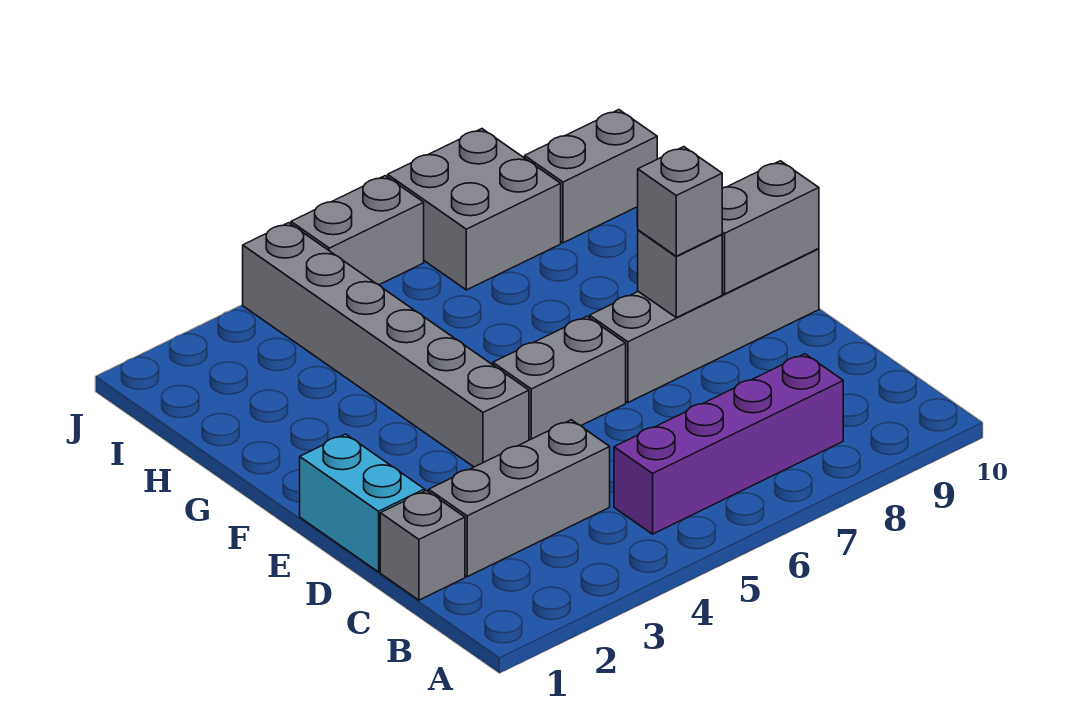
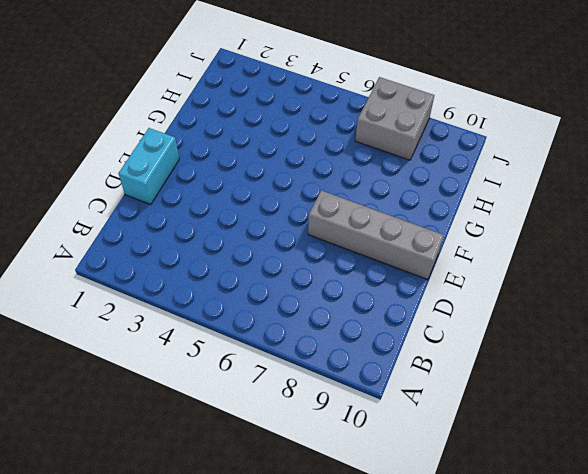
none -> purple 1x4 brick [614,354,843,534]
none -> grey 1x1 brick [380,491,465,600]
none -> grey 1x3 brick [429,420,610,577]

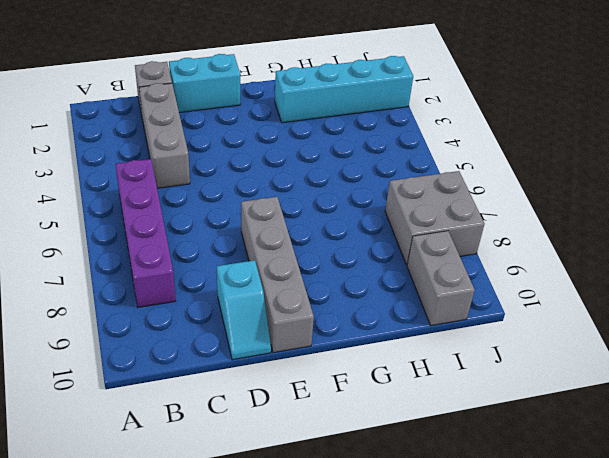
cyan 1x2 slope [217,260,271,360] -> none
cyan 1x4 brick [275,56,413,123] -> none
none -> grey 1x6 brick [243,223,529,467]
none -> grey 1x2 brick [493,317,626,440]
none -> grey 1x2 brick [291,176,424,285]

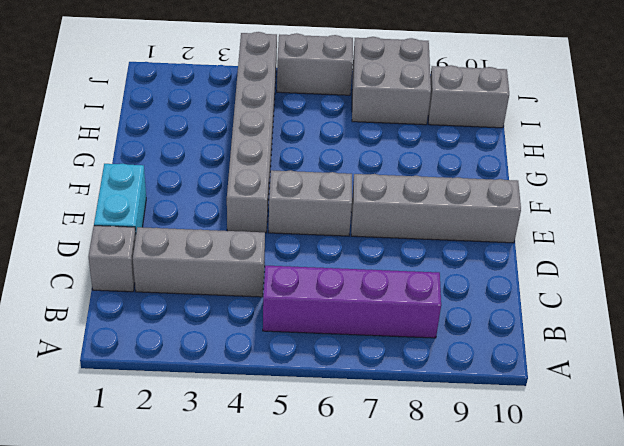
none -> grey 1x1 brick [638,230,722,318]
none -> grey 1x2 brick [722,161,819,294]
none -> grey 1x1 brick [638,147,722,256]

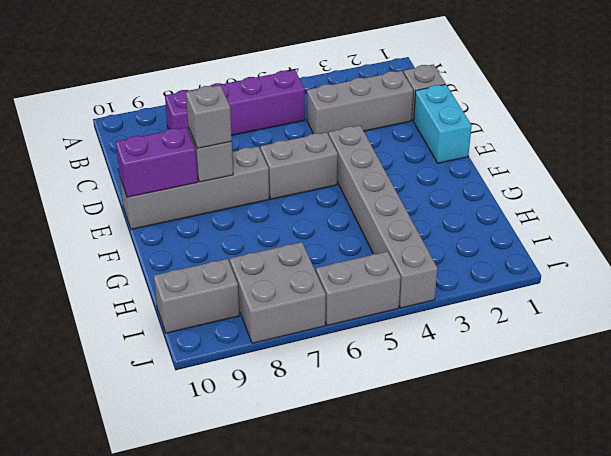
purple 1x2 brick [116,127,198,197] -> grey 1x2 brick [722,161,819,294]

